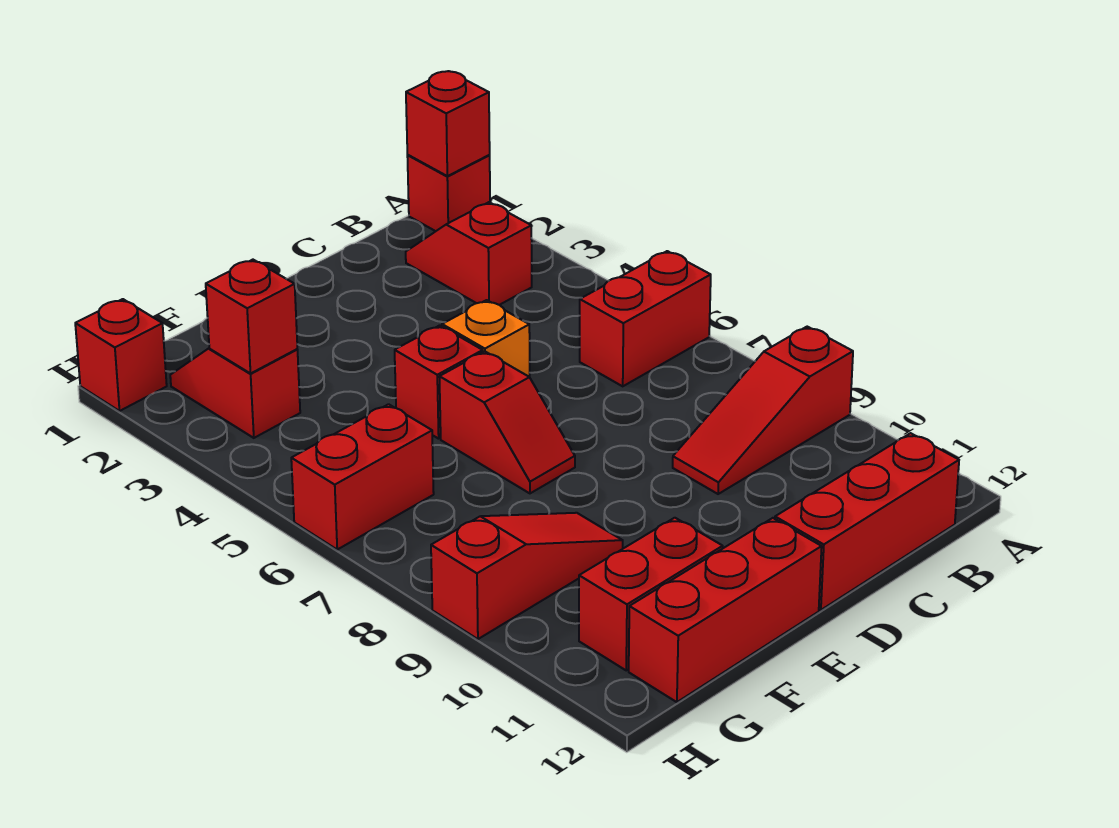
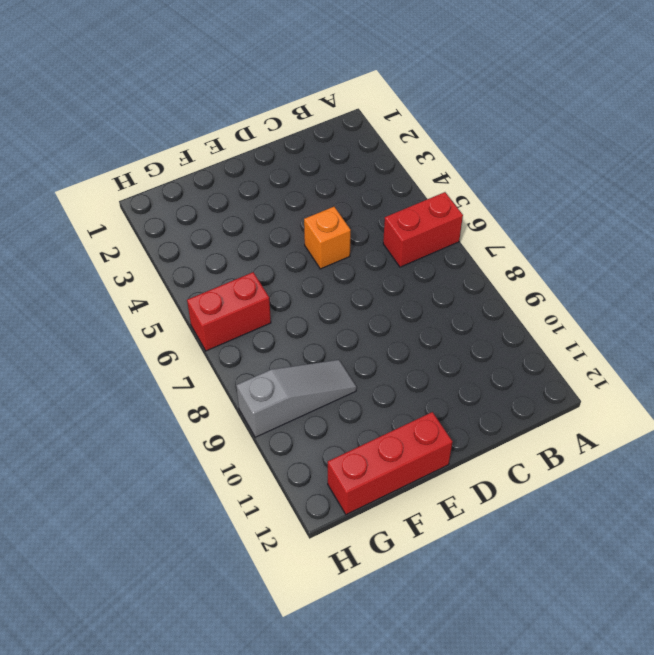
grey 1x3 slope [236,360,357,437] -> red 1x3 slope [431,513,623,639]
none -> red 1x1 brick [407,155,490,231]
none -> red 1x3 slope [673,327,853,494]
none -> red 1x2 slope [406,202,532,305]

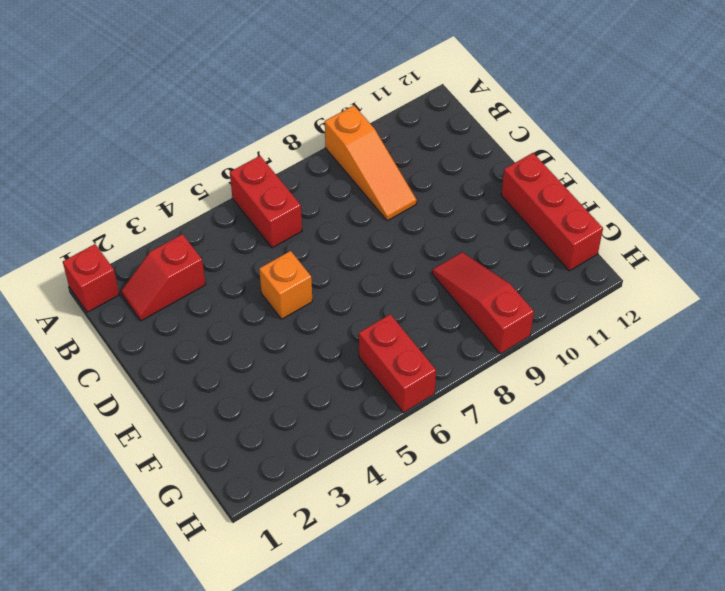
orange 1x3 slope [325,106,417,221] -> red 1x3 slope [673,327,853,494]
none -> red 1x3 brick [775,433,959,610]
none -> red 1x1 brick [395,325,483,439]
none -> red 1x2 slope [439,351,575,493]

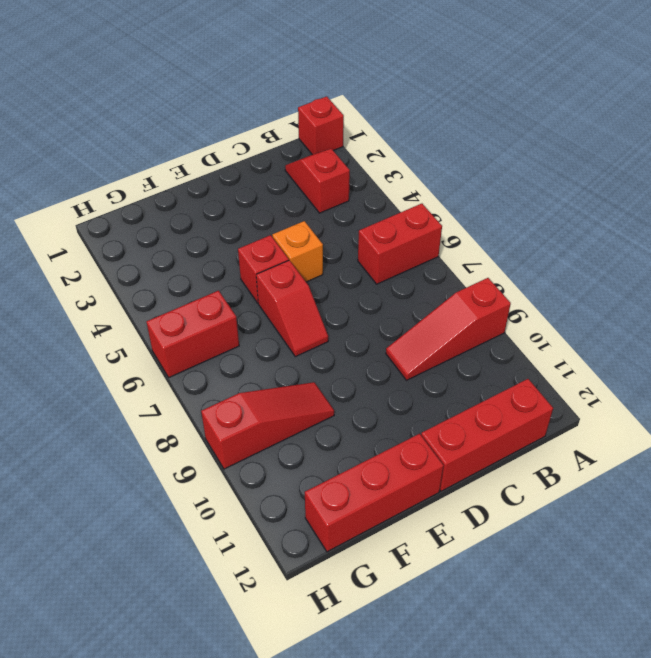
none -> red 1x2 brick [579,518,723,670]
none -> red 1x2 slope [170,348,300,438]
none -> red 1x1 brick [75,299,167,411]

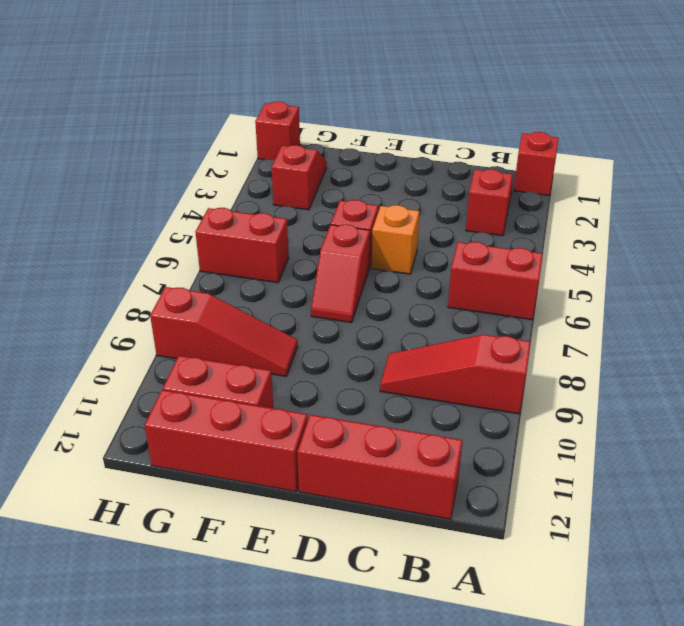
none -> red 1x1 brick [406,71,490,176]
none -> red 1x1 brick [206,260,297,373]

